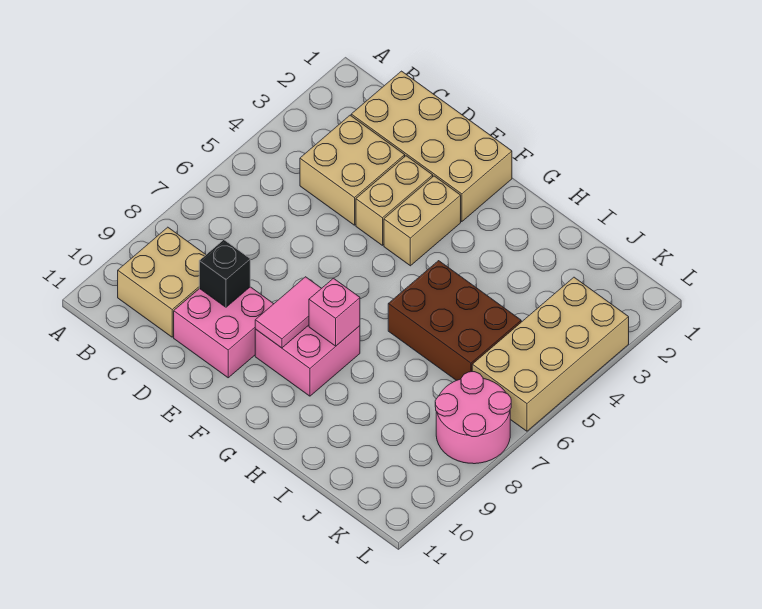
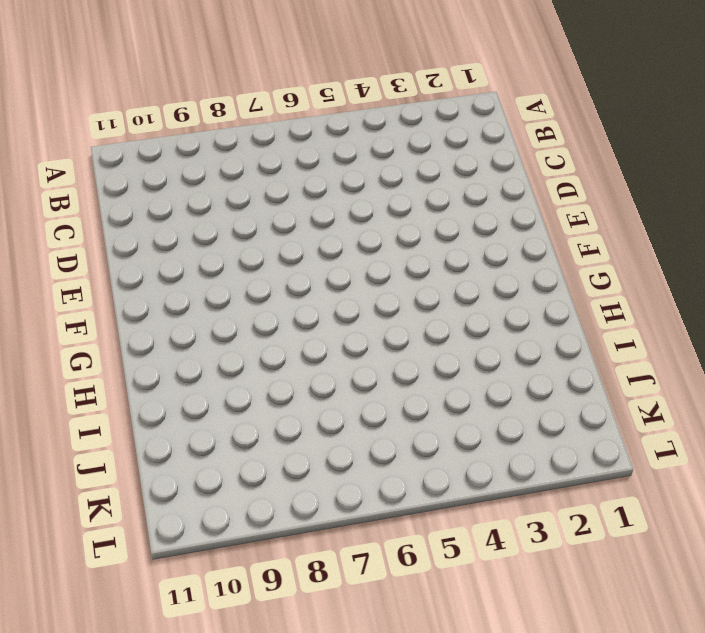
none -> tan 2x2 brick [118,227,206,337]
none -> tan 2x4 brick [351,71,512,222]
none -> tan 2x2 brick [300,115,405,225]

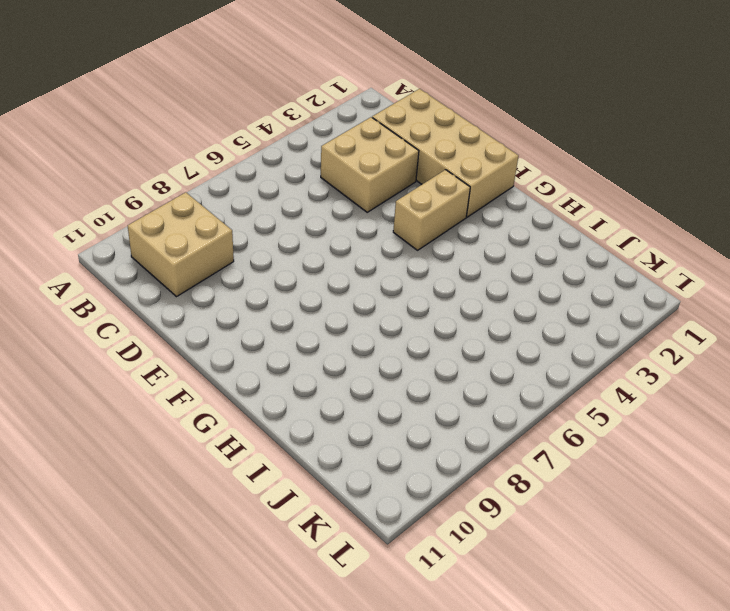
none -> pink 2x2 brick [174,287,273,378]
none -> tan 1x2 brick [356,156,433,245]
none -> pink 2x2 brick [255,325,360,396]

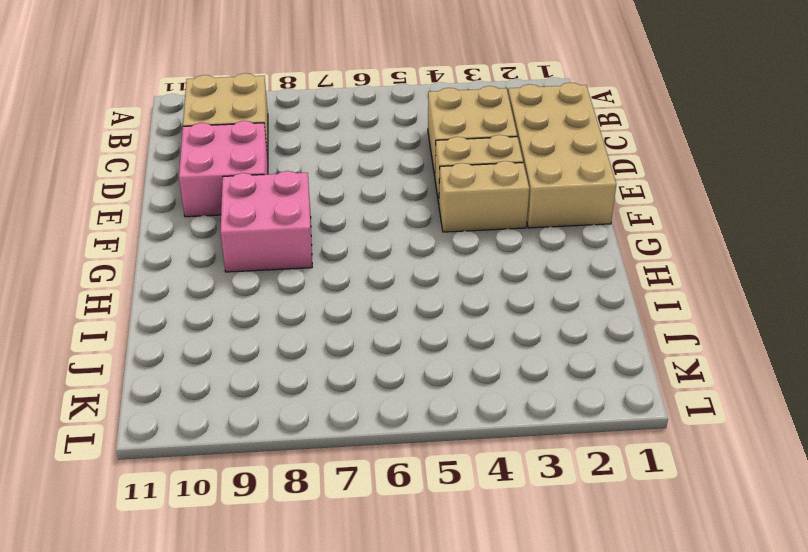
none -> brown 2x3 brick [388,261,521,381]
none -> tan 2x4 brick [472,277,629,431]
none -> pink 2x2 round brick [435,372,511,464]

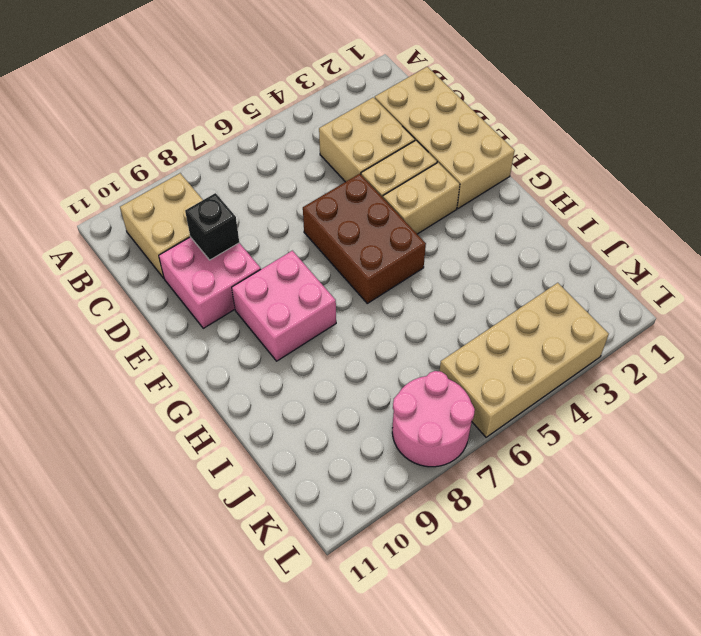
brown 2x3 brick [303,174,426,303] -> brown 2x3 brick moved to [388,261,521,381]
none -> pink 1x2 tile [255,277,321,348]
none -> pink 1x1 brick [309,278,360,346]

